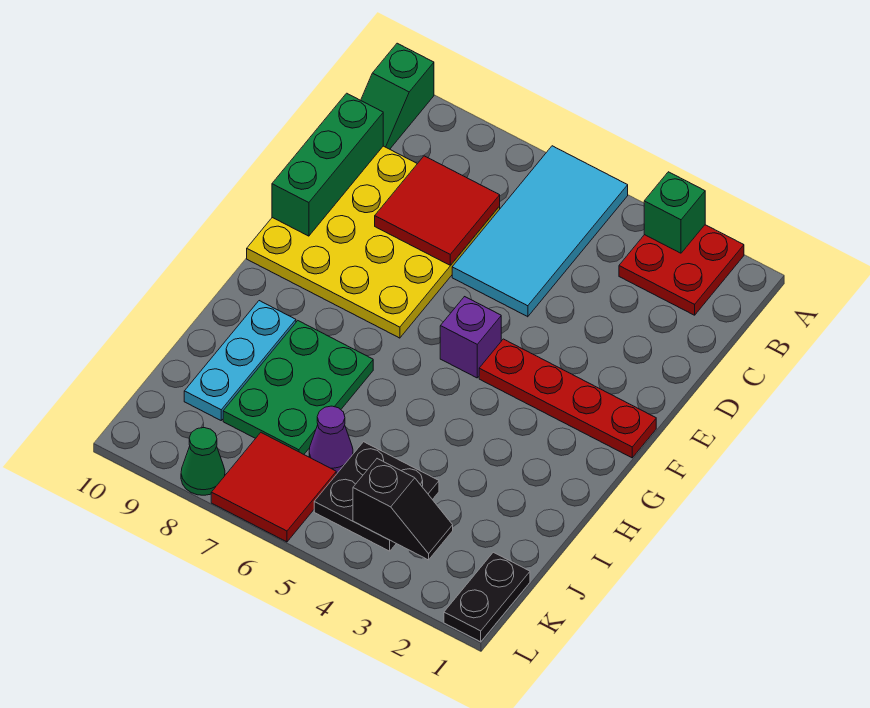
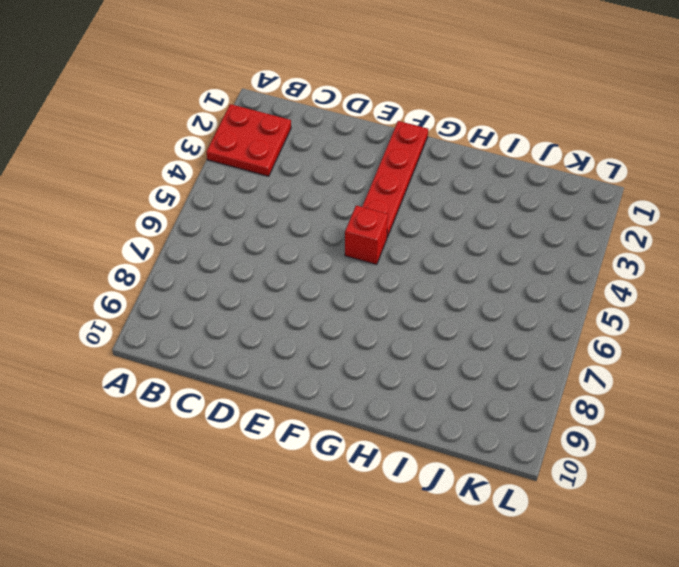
red 1x1 brick [345,206,388,264] -> purple 1x1 brick [440,297,501,378]
none -> cyan 2x4 tile [452,146,628,317]
none -> green 1x2 slope [361,43,434,149]
none -> yellow 4x4 plate [247,146,500,338]

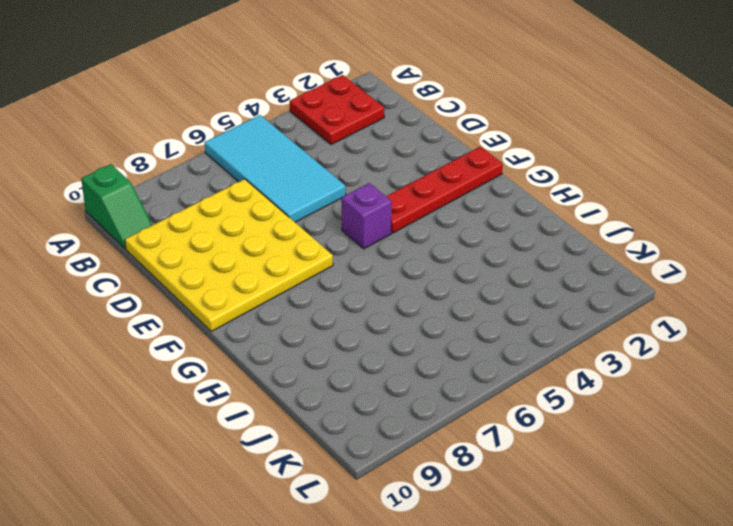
none -> green 2x3 plate [223,321,373,454]
none -> cyan 1x3 plate [184,301,296,420]
none -> black 2x2 plate [314,442,439,551]

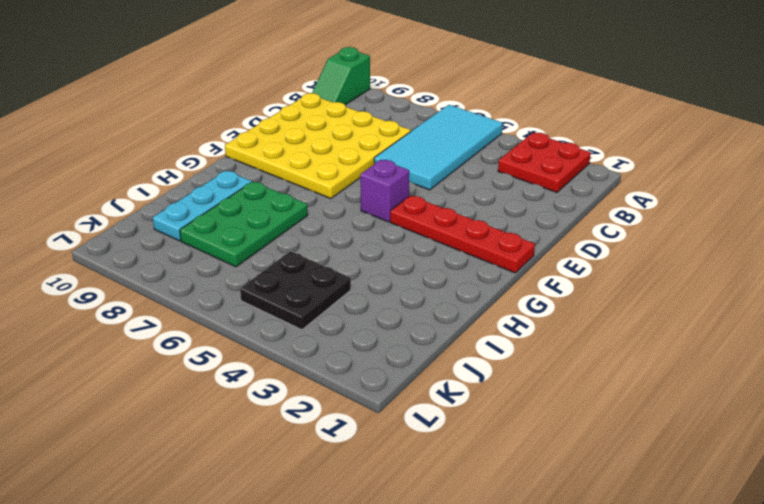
none -> purple 1x1 cone [309,406,353,473]
none -> black 1x2 plate [444,552,530,642]
none -> red 2x2 tile [211,433,336,542]

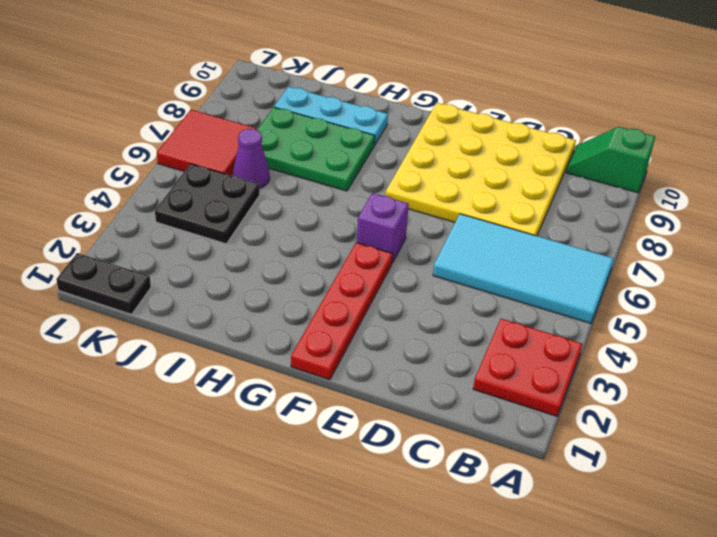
none -> green 1x1 cone [181,428,225,495]
none -> green 1x1 brick [644,172,705,253]
none -> red 2x2 tile [375,156,500,265]

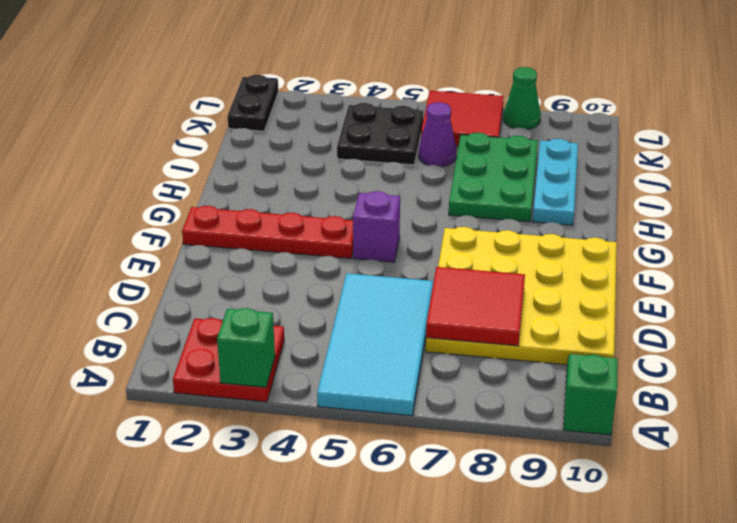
none -> green 1x3 brick [272,93,383,236]
none -> black 1x2 slope [353,459,453,560]

